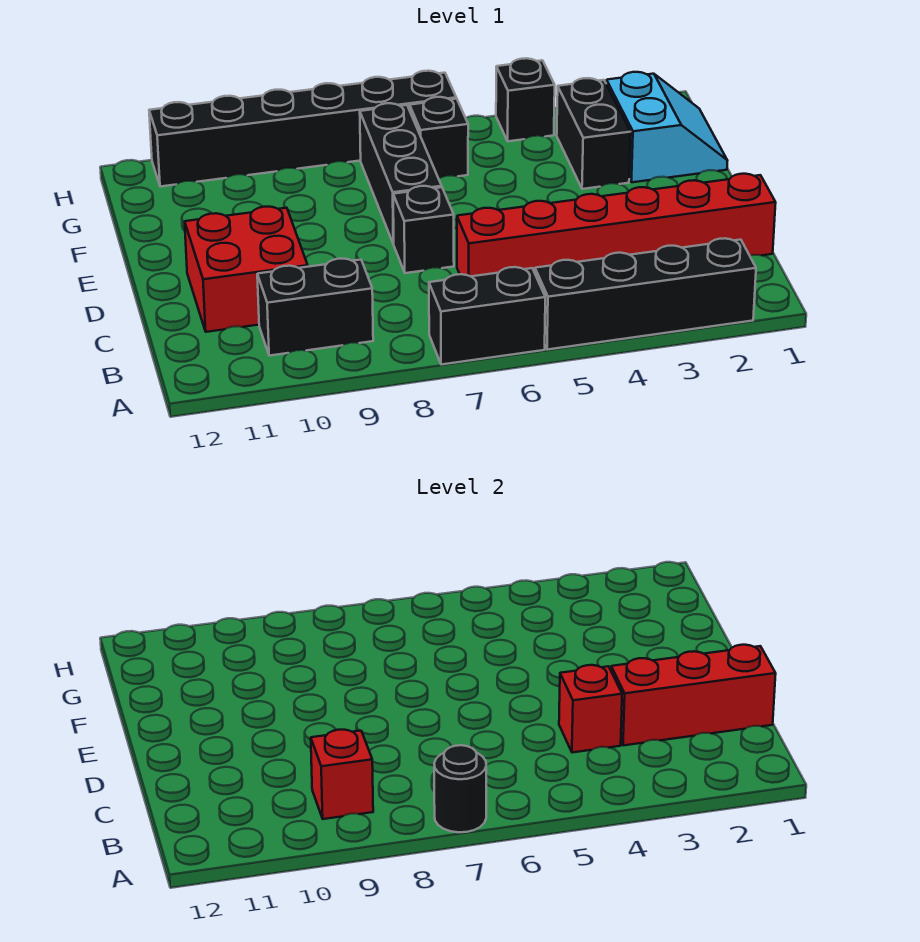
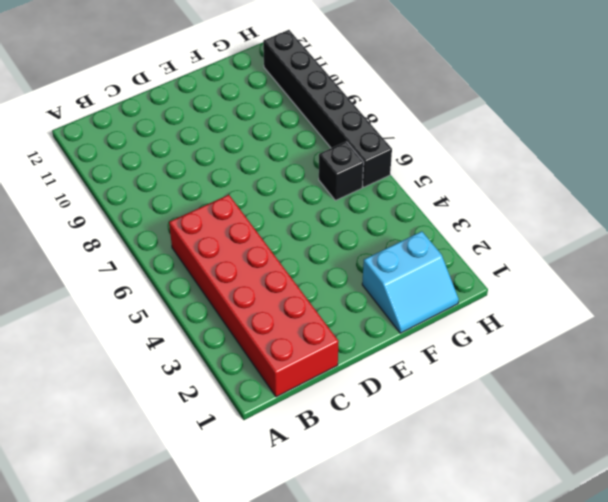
red 2x6 brick [169,195,339,397] -> red 1x6 brick [457,174,776,276]
none -> black 1x4 brick [535,238,756,350]
none -> black 1x2 brick [429,267,545,365]
none -> black 1x2 brick [257,259,373,356]

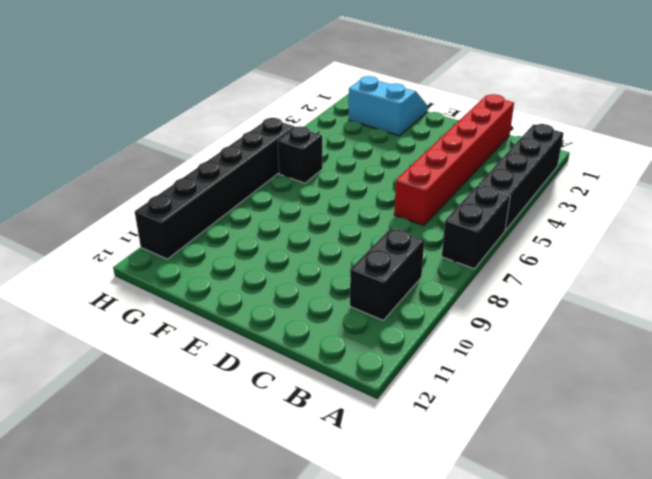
none -> red 2x2 brick [185,207,308,332]
none -> black 1x1 brick [393,186,454,273]
none -> black 1x3 brick [360,103,442,244]

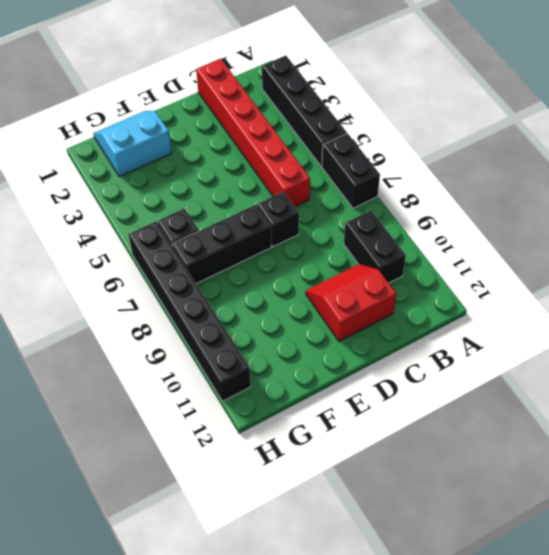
red 2x2 slope [306,264,396,341] -> red 2x2 brick [185,207,308,332]
none -> black 1x2 brick [557,78,631,189]
none -> black 1x1 brick [496,58,555,141]
none -> black 1x1 round brick [434,745,486,832]

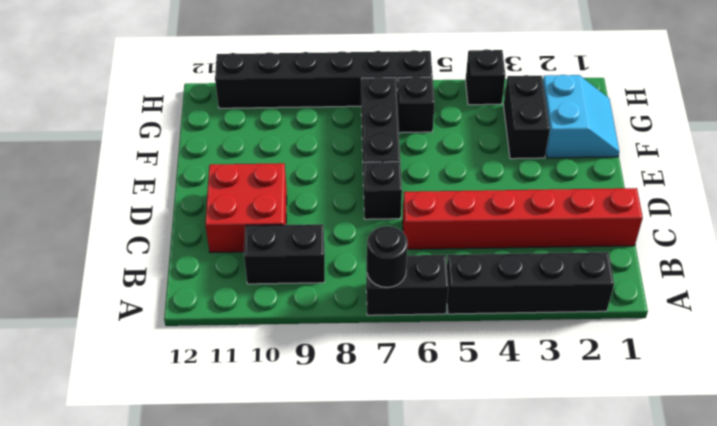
none -> red 1x1 brick [311,730,373,819]
none -> red 1x3 brick [611,645,776,745]
none -> red 1x1 brick [559,665,622,753]

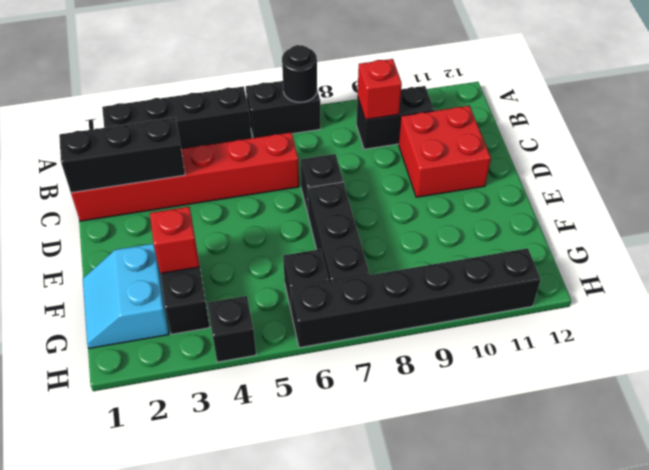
black 1x3 brick [59,118,185,193] -> red 1x3 brick [611,645,776,745]
red 1x1 brick [150,207,200,274] -> red 1x1 brick moved to [559,665,622,753]

